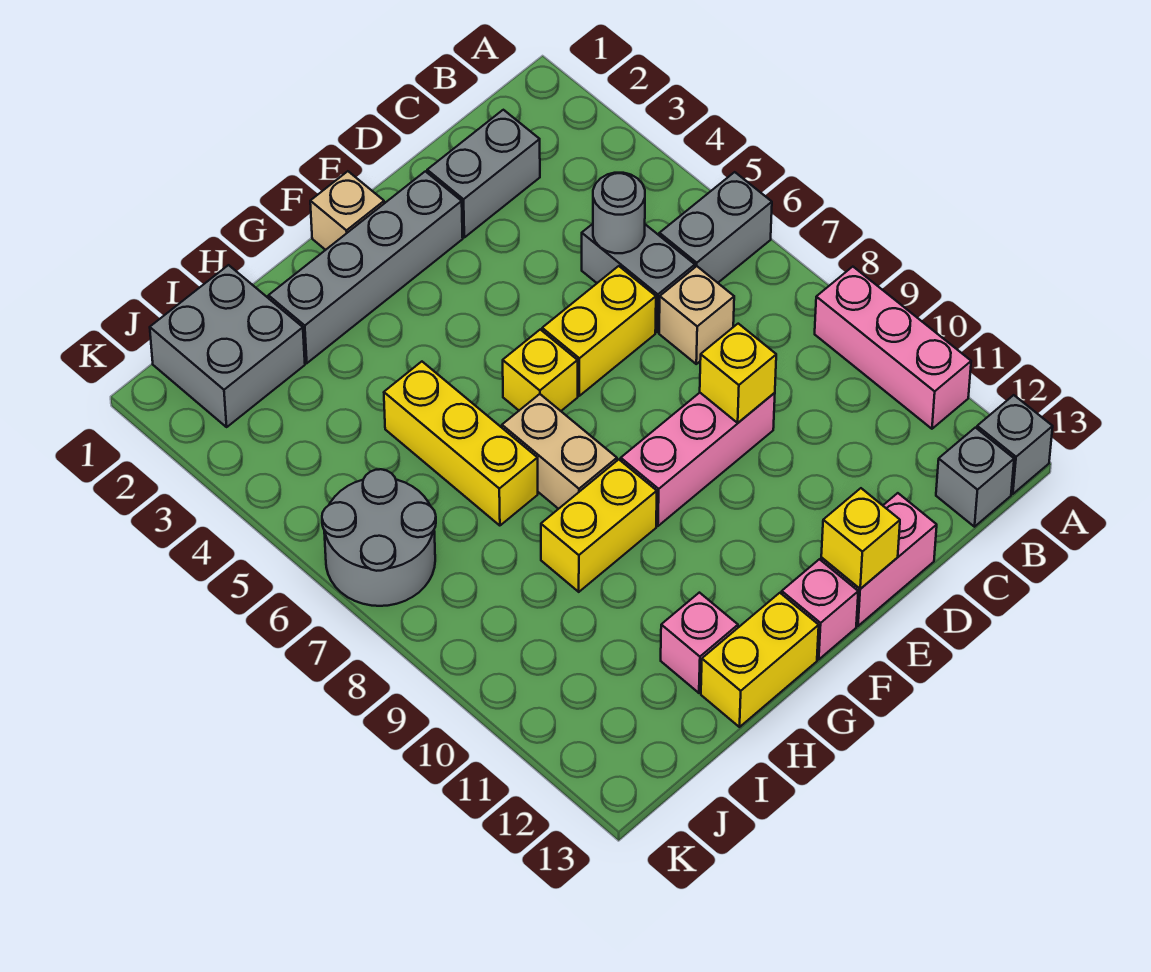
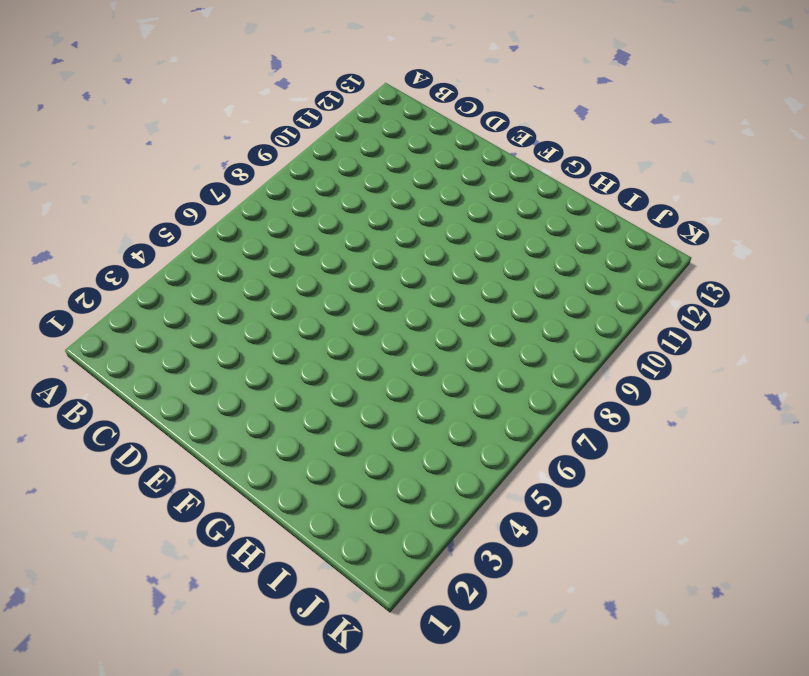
none -> grey 1x2 brick [659,172,772,283]
none -> pink 1x3 brick [815,267,971,429]
none -> grey 1x1 brick [977,395,1053,494]

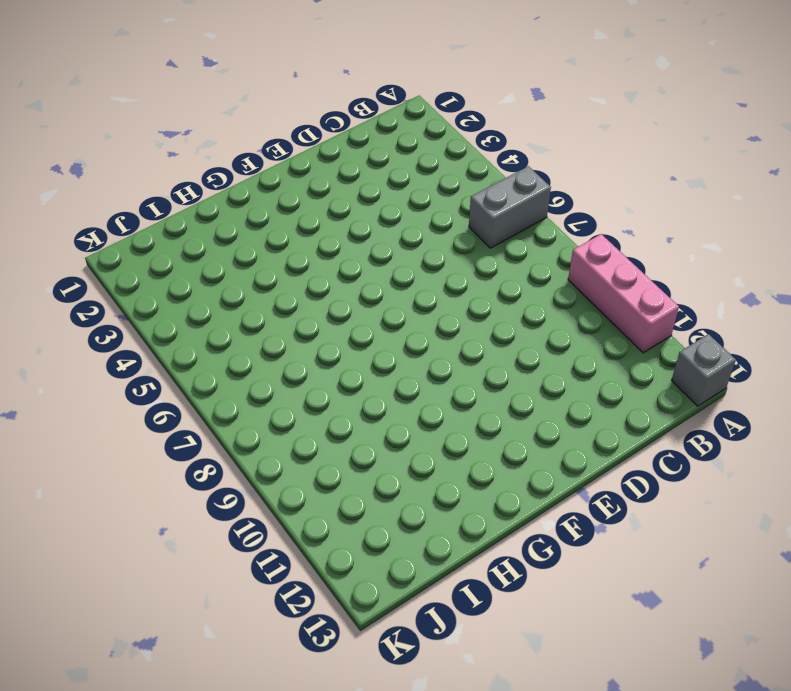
none -> grey 1x1 brick [936,428,1014,527]
none -> grey 1x2 brick [427,110,540,237]
none -> grey 1x2 brick [582,224,695,332]

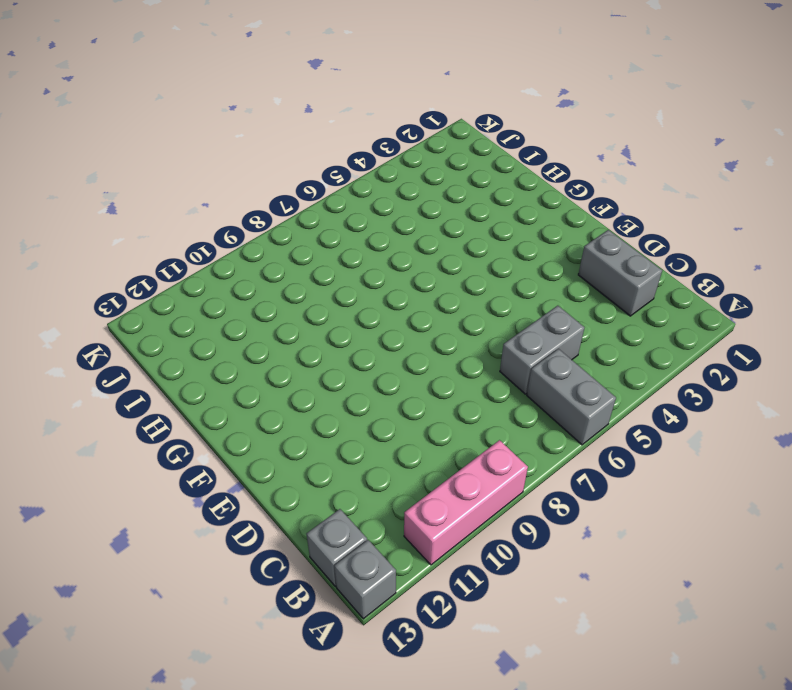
none -> tan 1x1 brick [659,266,734,364]
none -> yellow 1x2 brick [542,266,656,396]
none -> pink 1x3 brick [621,393,775,526]

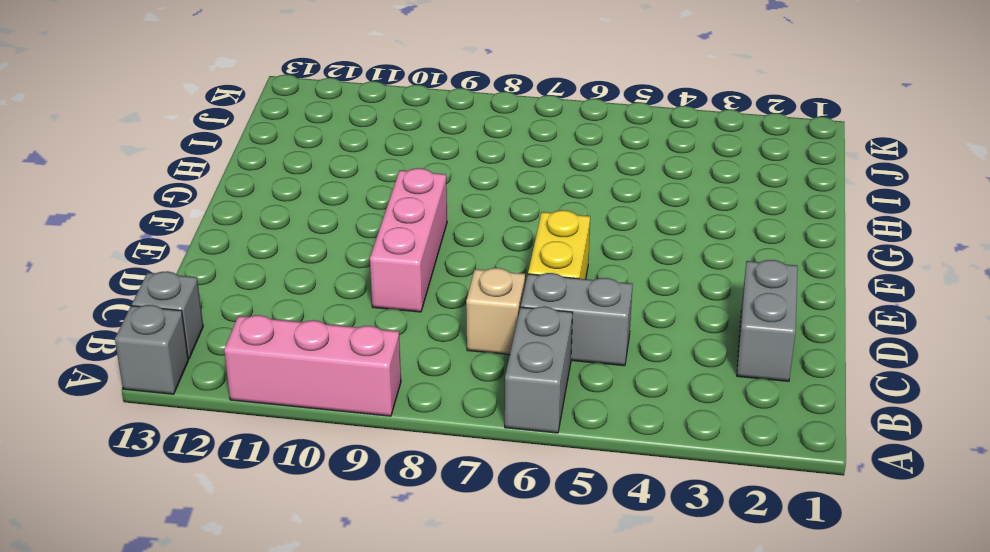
none -> pink 1x2 brick [821,493,937,626]
none -> grey 1x4 brick [269,171,463,363]
none -> tan 1x1 brick [310,171,384,250]

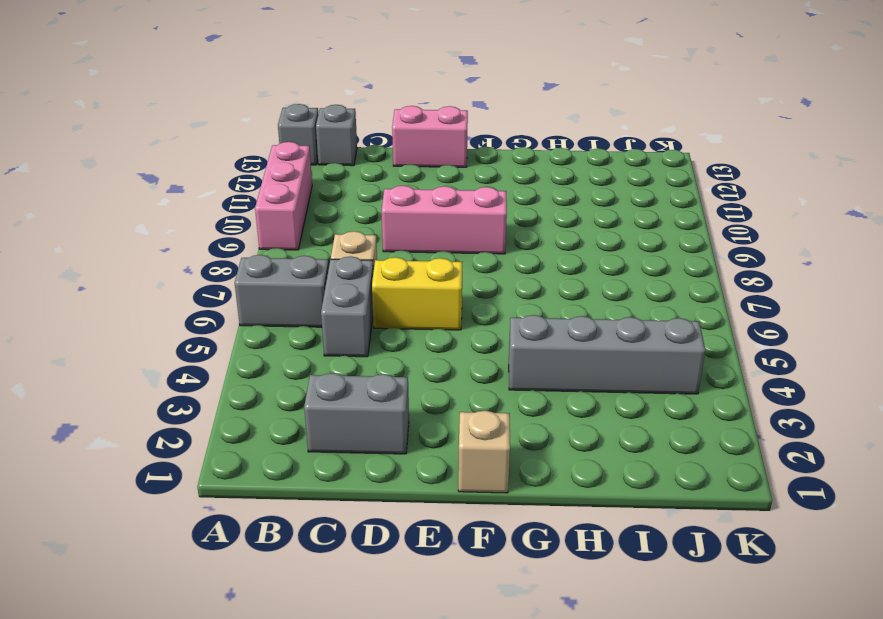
grey 1x4 brick [509,315,705,394] -> grey 1x4 brick moved to [269,171,463,363]
none -> yellow 1x1 brick [503,329,578,411]
none -> pink 1x1 brick [782,559,858,659]
none -> tan 1x2 brick [502,394,617,509]

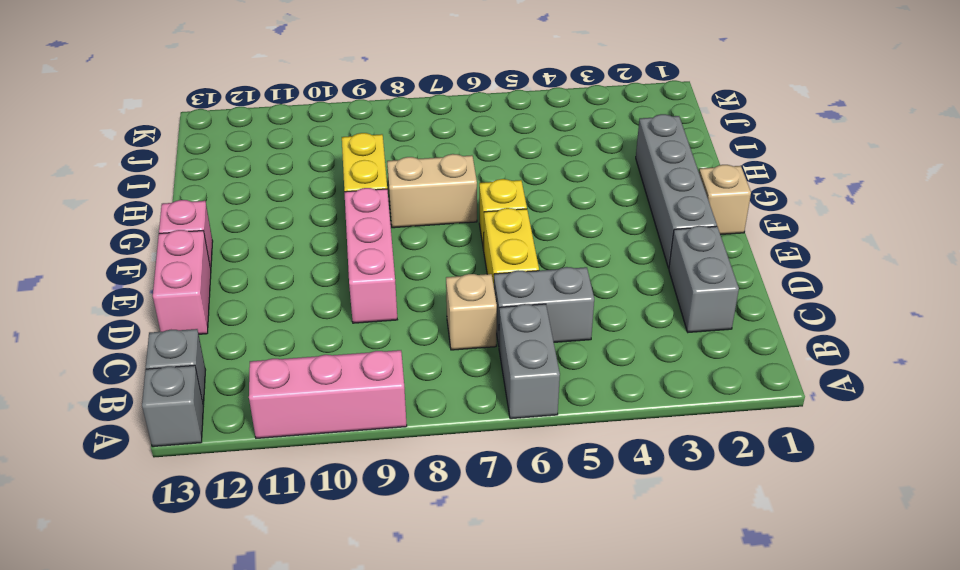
none -> yellow 1x2 brick [701,593,819,727]
none -> yellow 1x3 brick [384,362,538,526]
none -> pink 1x1 brick [661,593,738,693]

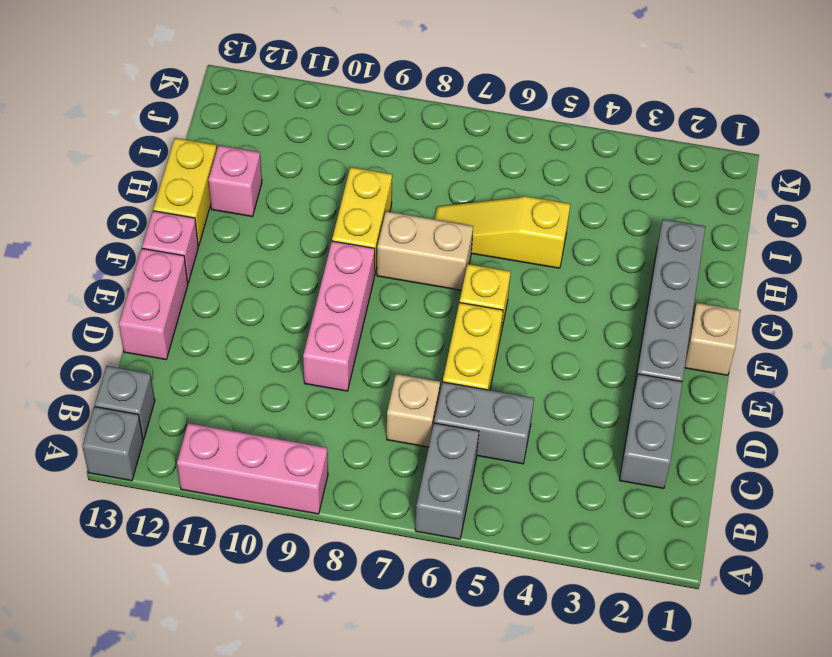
yellow 1x3 slope [435,197,570,268] -> yellow 1x3 brick [384,362,538,526]
none -> grey 2x2 brick [150,265,305,427]
none -> grey 2x2 round brick [322,469,436,606]
none -> grey 1x1 round brick [593,173,645,253]

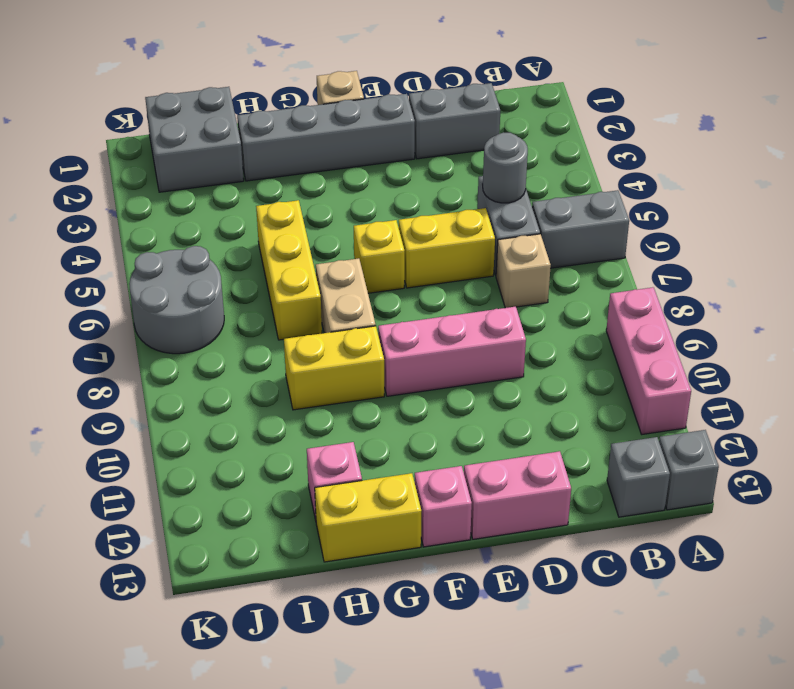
none -> yellow 1x1 brick [700,324,776,423]
none -> yellow 1x1 brick [821,488,900,589]

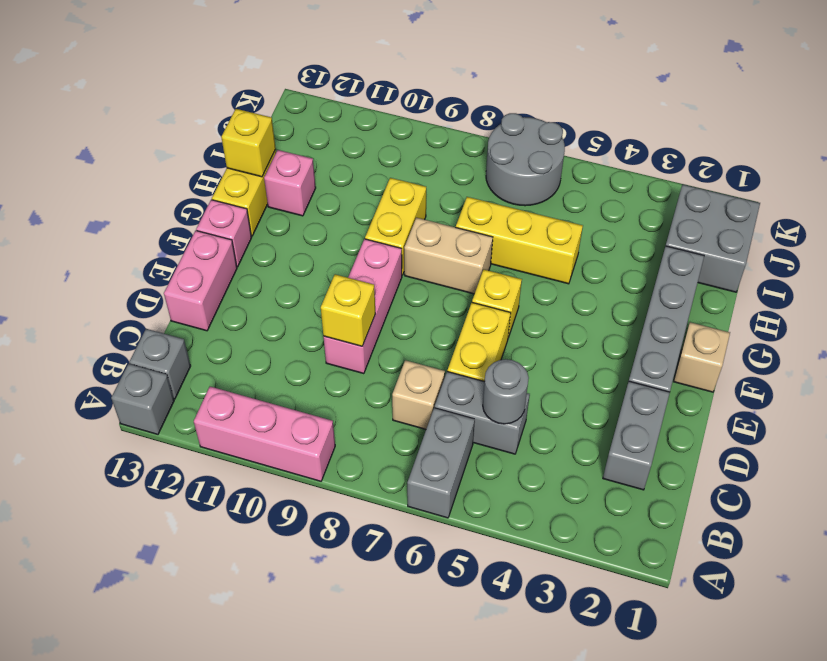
yellow 1x1 brick [221,109,276,177] -> yellow 1x1 brick moved to [821,488,900,589]

